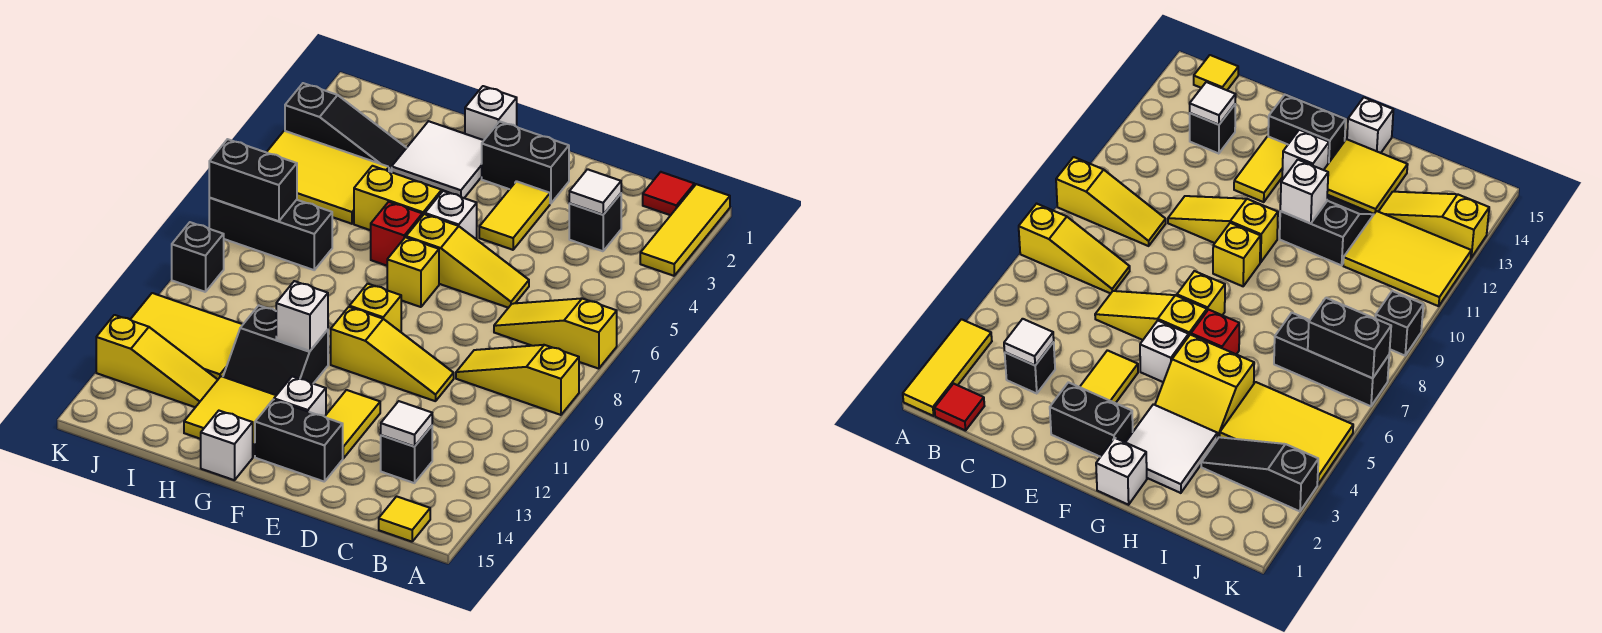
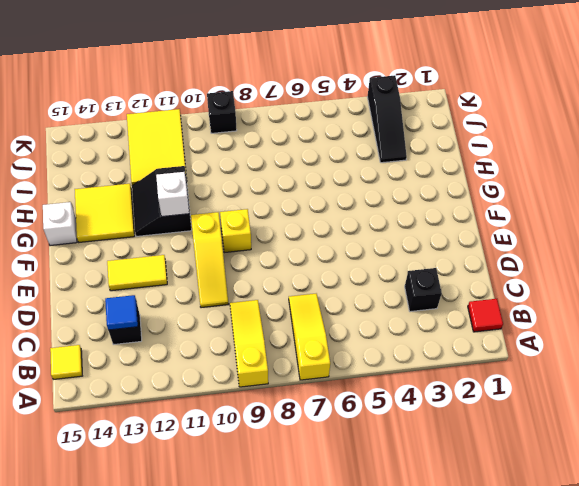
blue 1x1 tile [105,295,138,330] -> white 1x1 tile [381,401,432,446]
none -> yellow 1x3 tile [640,184,730,276]
none -> yellow 1x3 slope [406,214,529,308]
none -> black 1x2 brick [482,121,569,203]
none -> yellow 1x2 tile [479,181,550,250]

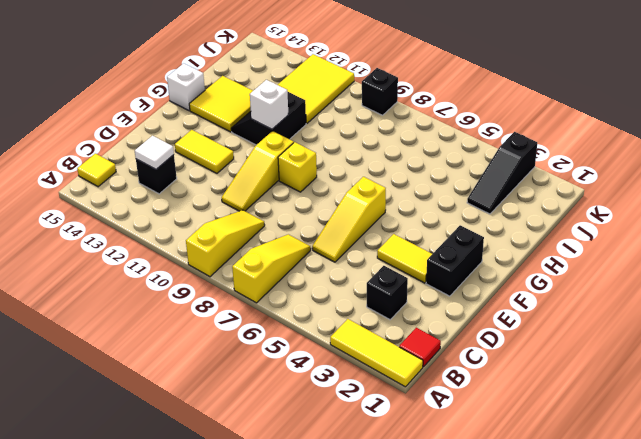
none -> black 1x2 brick [255,400,343,482]
none -> white 1x1 brick [425,191,477,239]
none -> yellow 1x1 brick [387,237,439,307]
none -> white 1x1 brick [274,376,326,417]

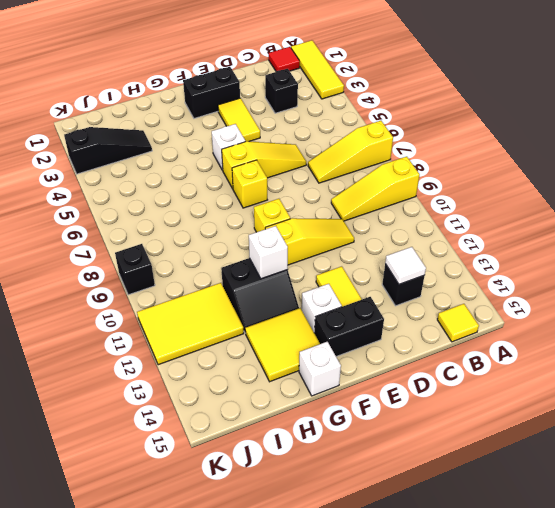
none -> white 1x1 brick [465,86,517,140]
none -> white 2x2 tile [392,121,484,198]
none -> yellow 2x2 slope [354,166,449,230]
none -> red 1x1 brick [371,202,422,266]

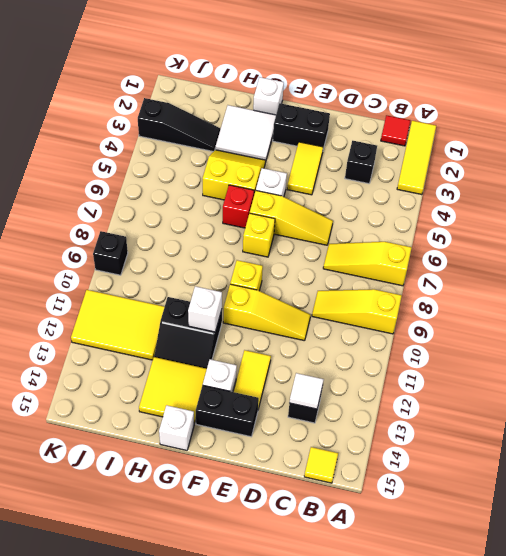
none -> yellow 2x3 tile [266,131,389,224]
none -> black 1x3 brick [209,198,332,270]
none -> yellow 1x3 slope [96,315,218,407]
none -> white 1x1 tile [569,169,621,215]

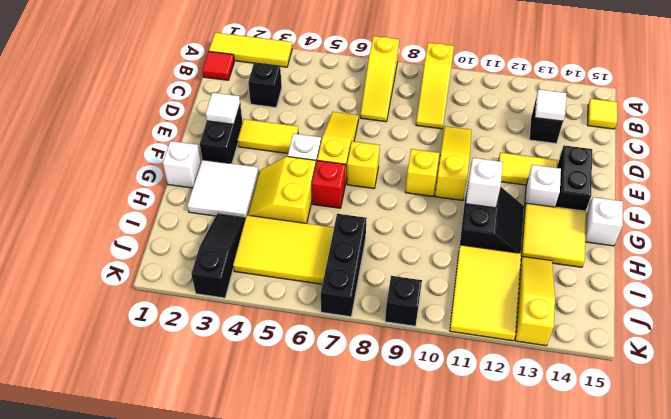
white 1x1 tile [206,93,240,124] -> white 1x1 tile moved to [569,169,621,215]
yellow 2x3 tile [233,215,334,284] -> yellow 2x3 tile turned to [266,131,389,224]
none -> black 1x2 brick [209,139,297,221]

